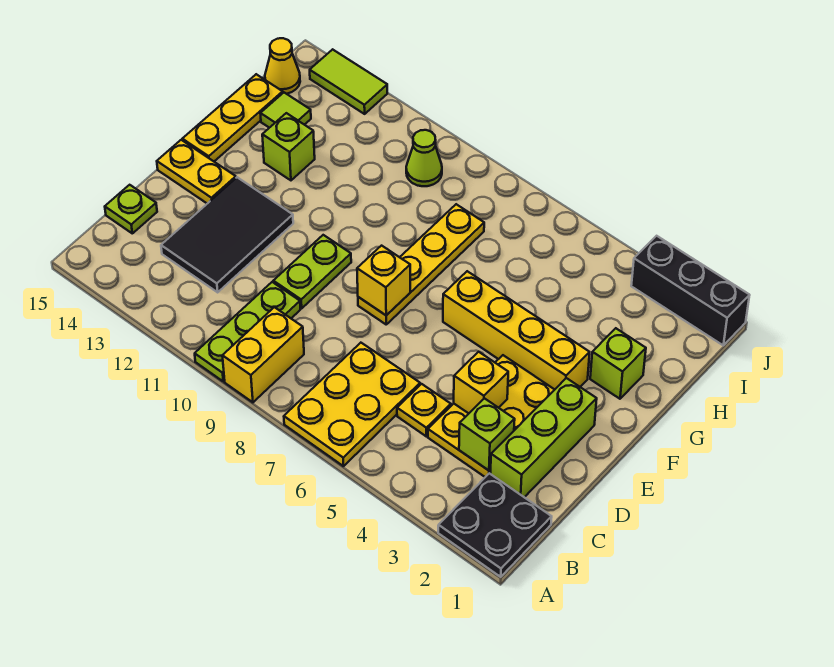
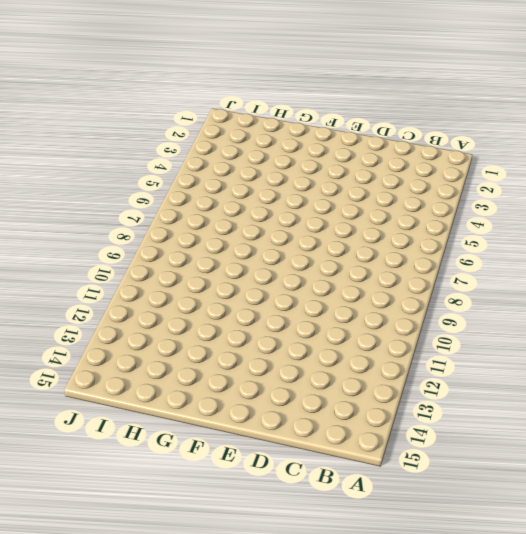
none -> black 2x2 plate [438,473,552,577]
none -> yellow 2x3 plate [284,343,420,466]
none -> yellow 1x2 brick [222,307,304,402]

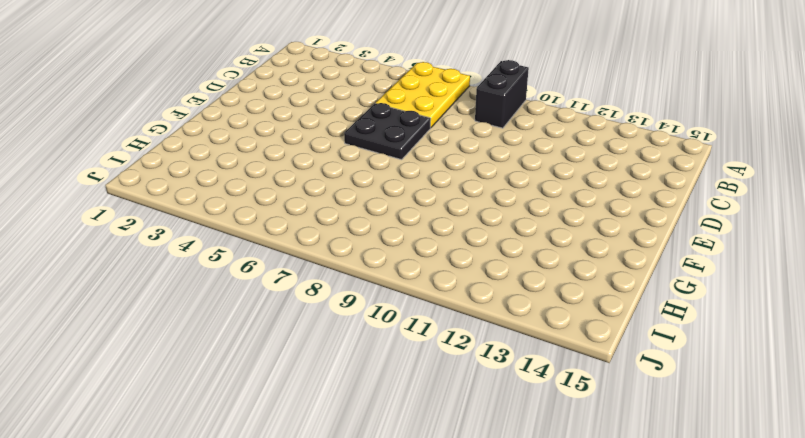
black 1x2 brick [475,60,529,128] -> yellow 1x2 brick [222,307,304,402]
black 2x2 plate [344,103,431,160] -> black 2x2 plate moved to [438,473,552,577]
none -> lime 1x3 plate [195,282,300,381]
none -> lime 1x3 brick [490,378,597,497]
none -> yellow 2x3 plate [428,355,555,477]

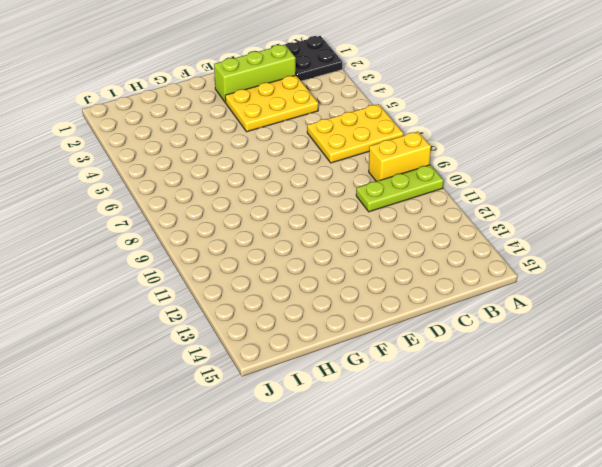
none -> yellow 1x1 plate [397,384,451,436]
none -> black 2x3 tile [161,177,293,292]
none -> lime 1x1 plate [105,185,157,233]

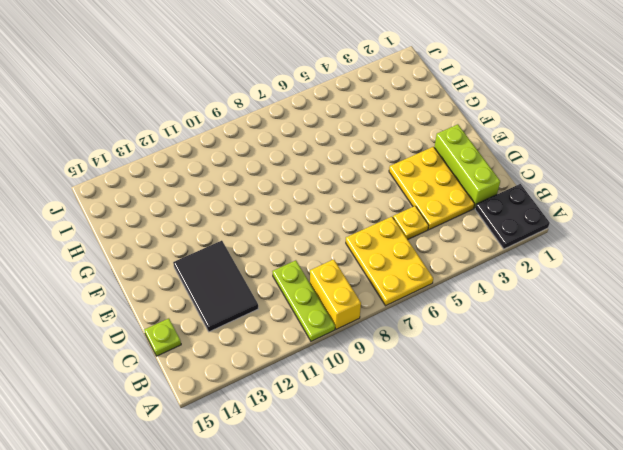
none -> lime 1x2 plate [273,235,351,308]
none -> yellow 1x4 plate [358,204,484,324]
none -> yellow 1x2 plate [157,140,236,204]

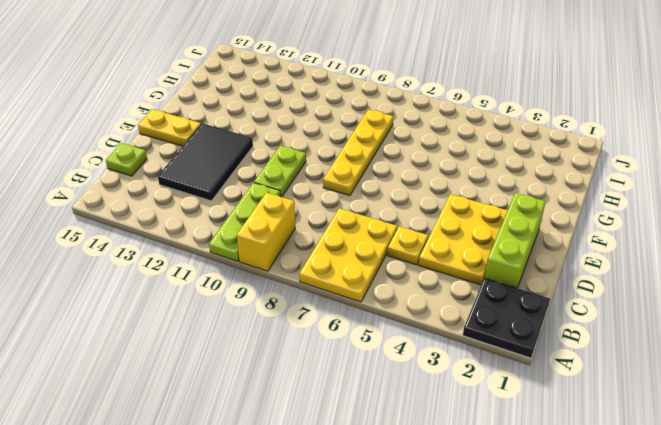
none -> yellow 1x4 brick [443,271,590,389]
none -> yellow 1x3 plate [182,74,283,161]
none -> lime 1x1 brick [590,328,646,399]

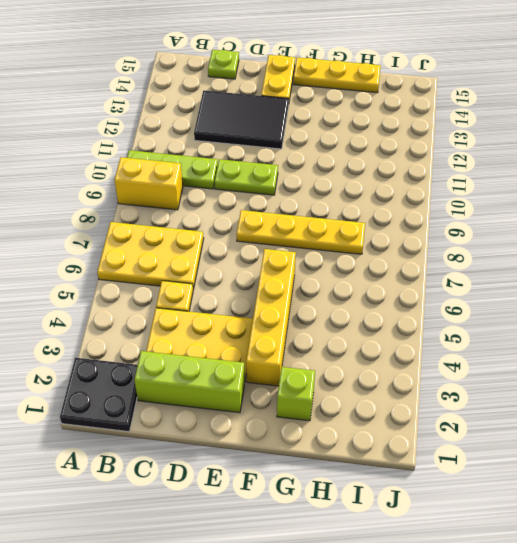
none -> lime 1x1 brick [262,113,315,180]
none -> lime 1x1 tile [260,93,311,128]
none -> lime 1x1 cone [406,130,442,186]

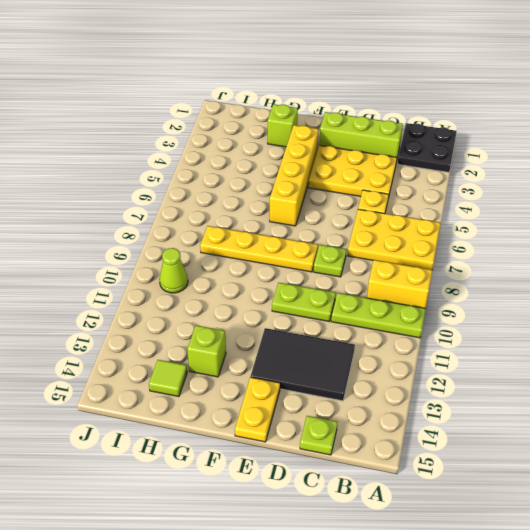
lime 1x1 plate [314,245,346,277] -> none
none -> yellow 1x3 plate [182,74,283,161]
none -> yellow 1x1 cone [265,38,300,94]
none -> black 1x3 brick [631,236,750,345]

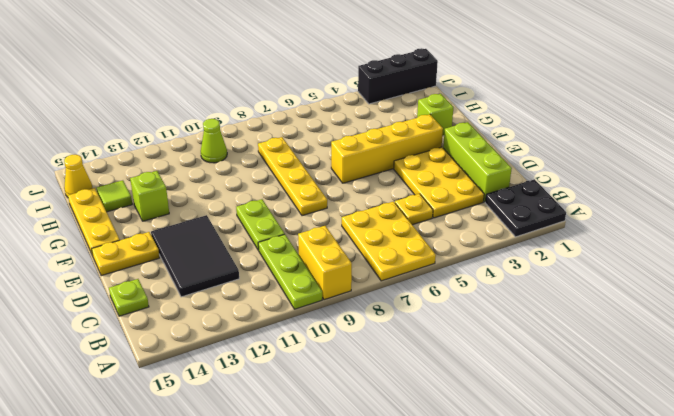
none -> lime 1x2 tile [310,49,387,114]
none -> lime 1x1 brick [459,398,515,470]
none -> yellow 1x1 brick [454,352,508,413]

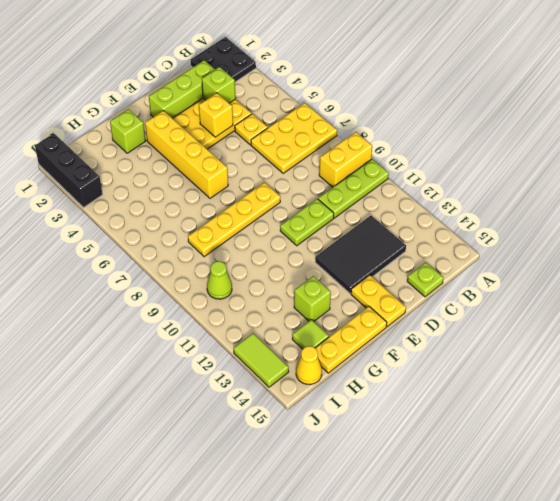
none -> yellow 1x1 brick [357,246,410,315]

